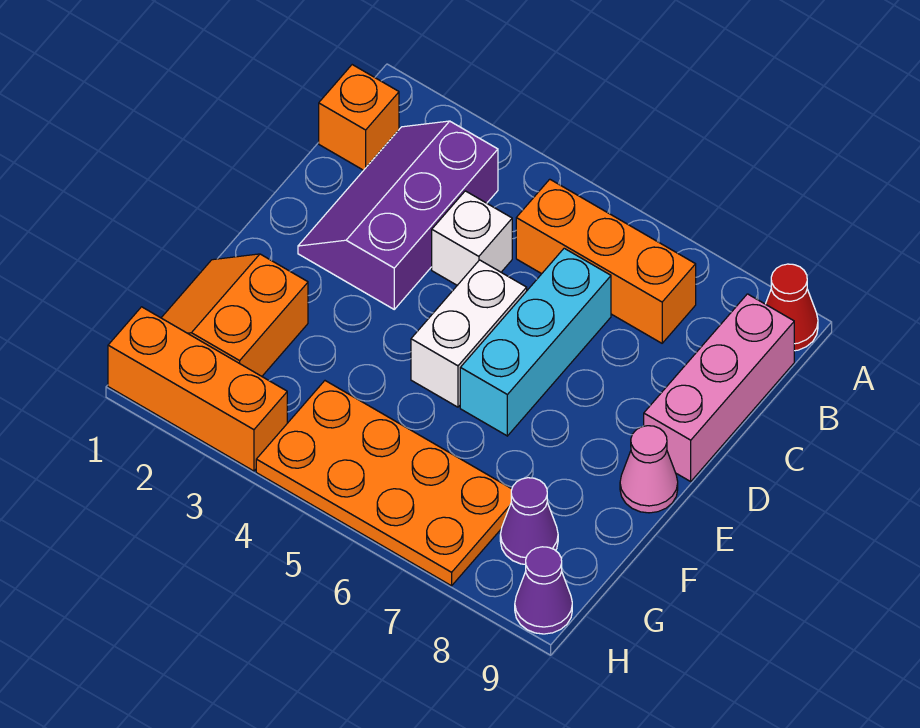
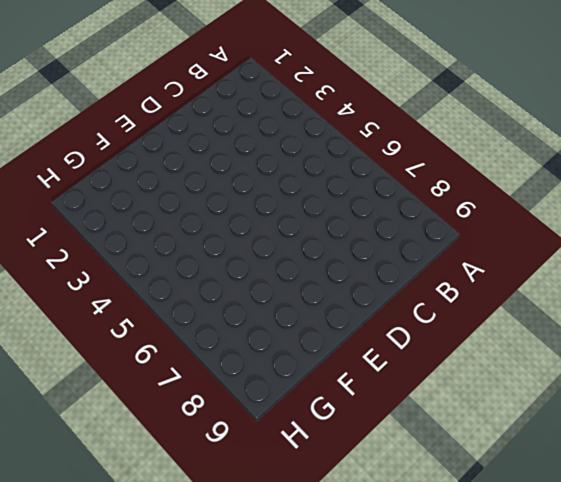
none -> red 1x1 cone [766,264,818,351]
none -> orange 1x1 brick [319,65,399,170]
none -> purple 2x3 slope [298,121,498,309]

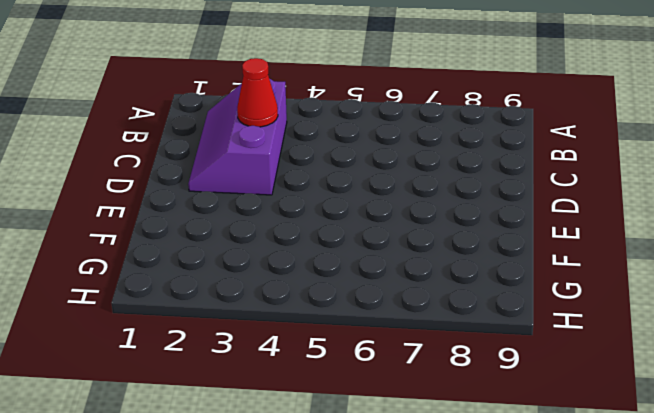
red 1x1 cone [237,58,278,127] -> red 1x1 cone moved to [766,264,818,351]
none -> orange 1x1 brick [319,65,399,170]
none -> orange 1x3 brick [516,179,696,343]
none -> pink 1x3 brick [644,294,794,481]

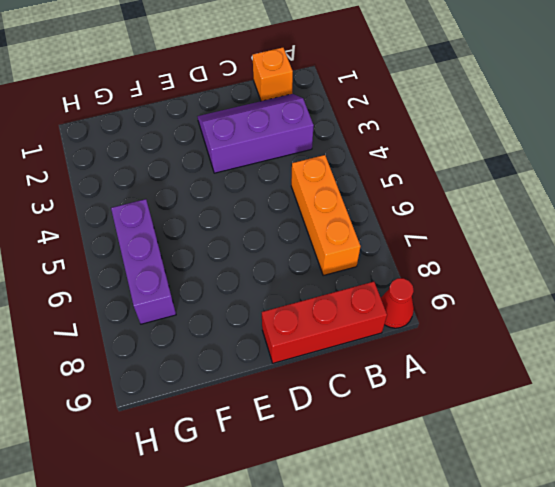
red 1x3 brick [262,282,387,363] -> pink 1x3 brick [644,294,794,481]
purple 1x3 brick [111,199,176,324] -> orange 2x4 plate [256,381,512,586]
none -> white 1x1 brick [432,191,512,285]
none -> cyan 1x3 brick [460,248,611,436]
none -> white 1x2 brick [411,260,527,407]

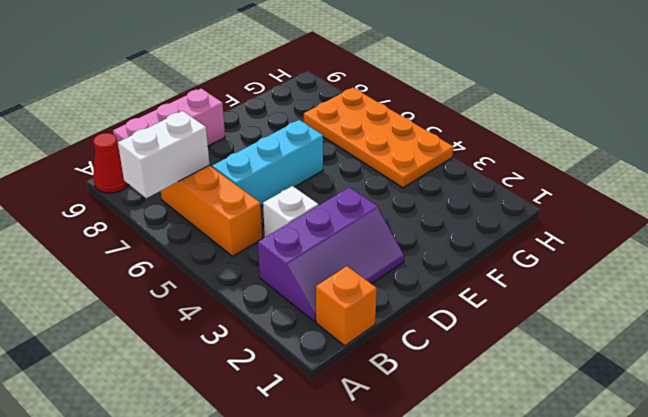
white 1x2 brick [118,111,210,198] -> white 1x2 brick moved to [411,260,527,407]
none -> pink 1x1 cone [620,426,678,513]
none -> orange 2x2 slope [162,254,308,376]
none -> purple 1x1 cone [500,478,558,565]

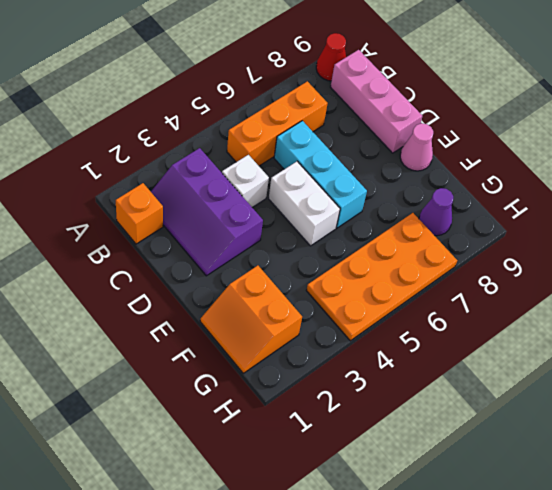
none -> orange 1x3 brick [108,307,287,471]
none -> purple 1x1 cone [515,547,572,634]

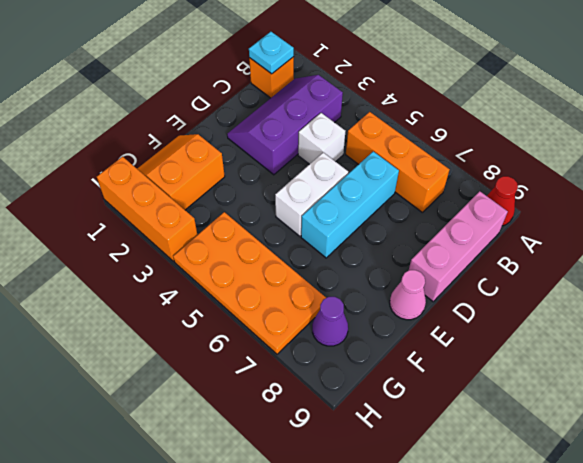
cyan 1x1 plate [249,32,294,74] -> none
none -> purple 1x1 cone [515,547,572,634]

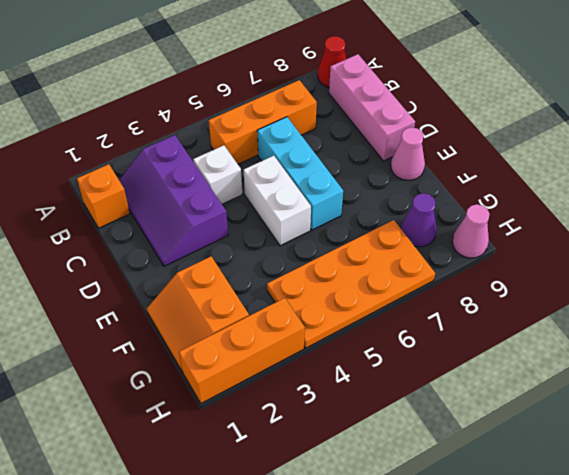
pink 1x1 cone [452,204,490,258] -> purple 1x1 cone [515,547,572,634]

